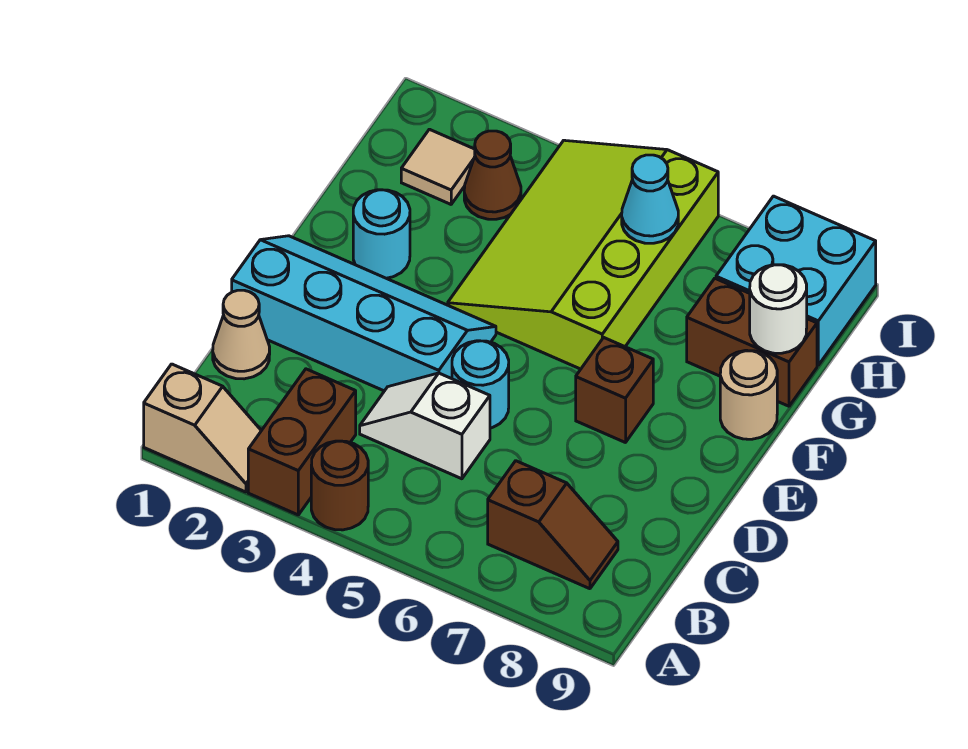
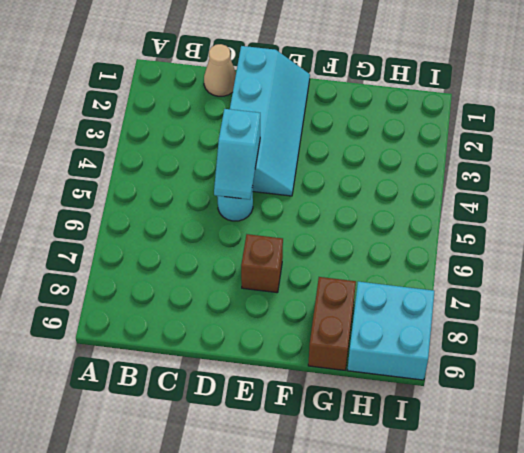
cyan 1x2 slope [214,109,260,199] -> none
none -> tan 1x2 slope [144,364,261,492]
none -> brown 1x2 brick [248,369,356,515]
none -> brown 1x1 round brick [311,441,368,530]

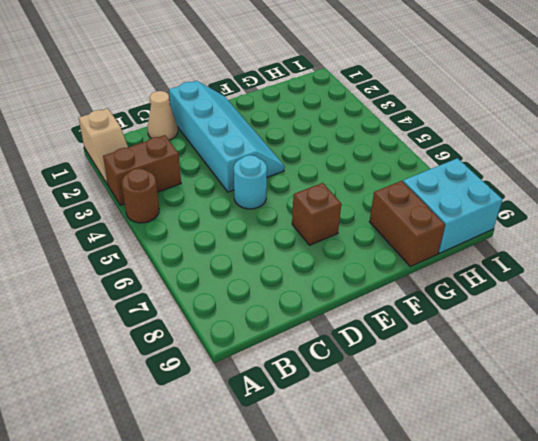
none -> brown 1x2 slope [488,461,618,589]
none -> white 1x2 slope [360,373,490,479]
none -> cyan 1x1 round brick [353,190,410,278]

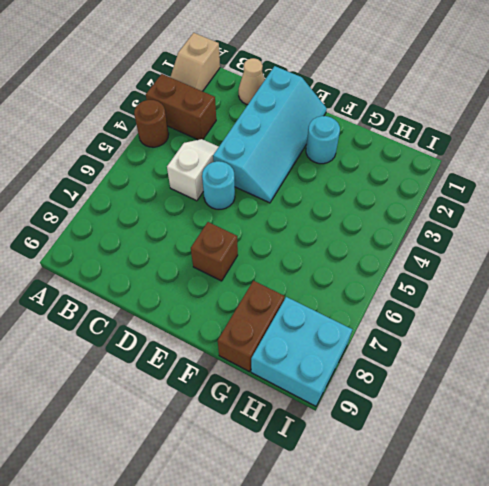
none -> brown 1x2 slope [488,461,618,589]
none -> lime 3x4 slope [448,140,718,369]
none -> tan 1x1 round brick [720,350,777,439]

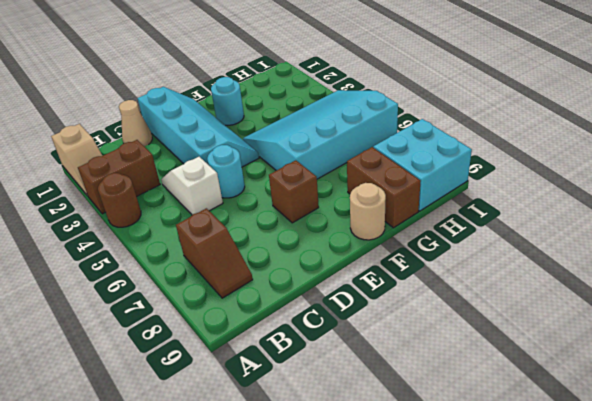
cyan 3x4 slope [243,90,398,179] -> lime 3x4 slope [448,140,718,369]
none -> tan 1x1 tile [401,129,475,204]
none -> brown 1x1 cone [464,131,521,219]
none -> white 1x1 round brick [750,265,807,353]

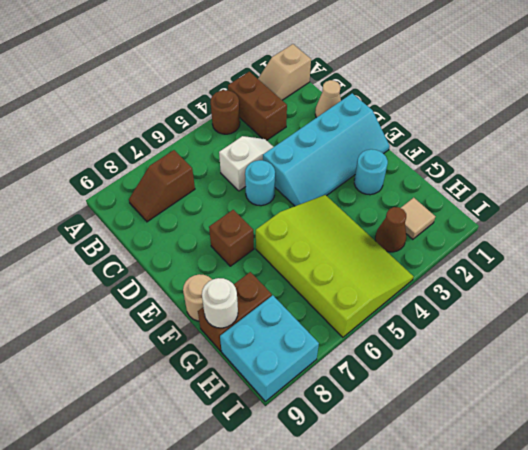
none -> cyan 1x1 cone [622,155,678,243]

